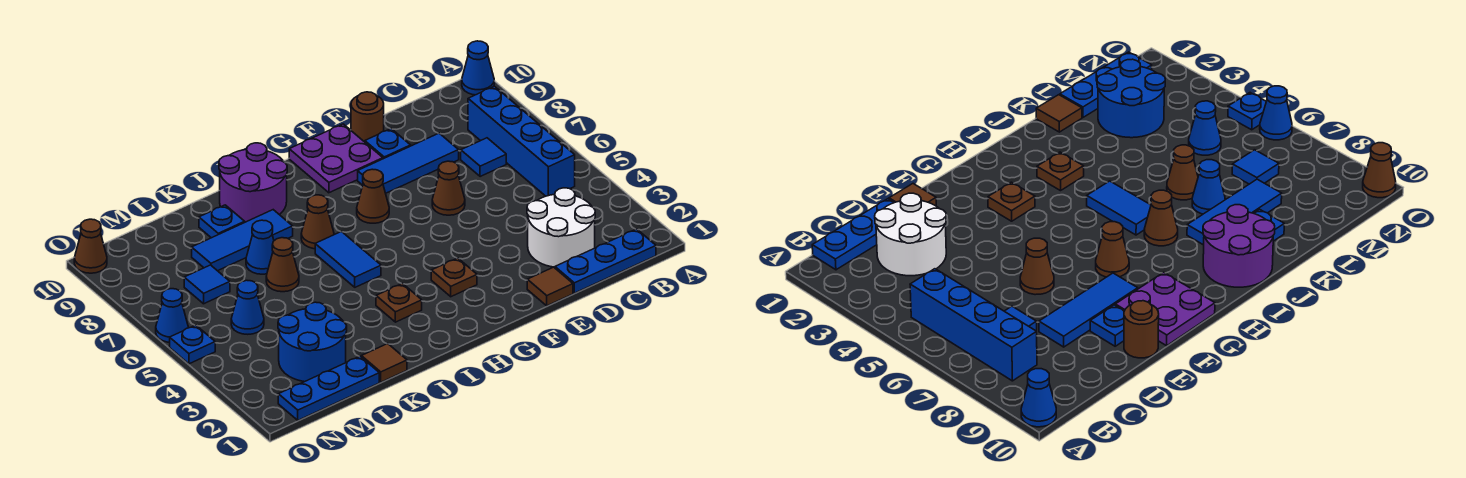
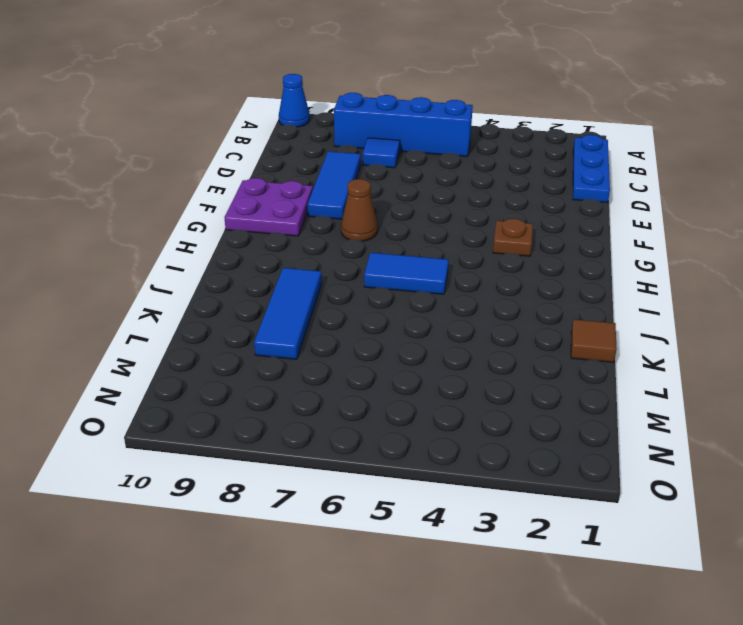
none -> white 2x2 round brick [527,188,595,267]
none -> brown 1x1 tile [527,267,573,306]
none -> brown 1x1 cone [432,161,465,215]

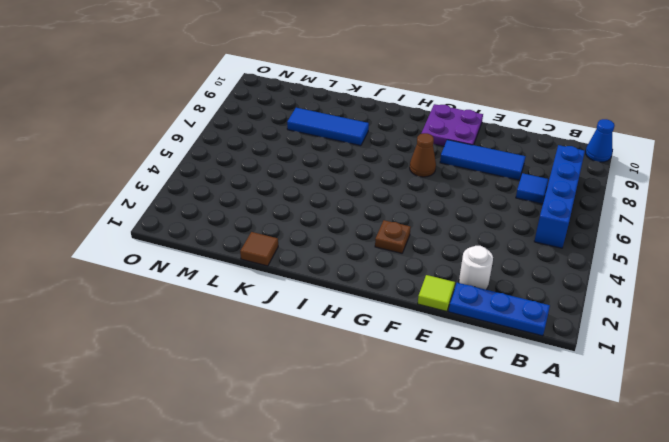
white 1x1 round brick [459,246,493,290] -> white 2x2 round brick [527,188,595,267]
lime 1x1 tile [418,275,455,311] -> brown 1x1 tile [527,267,573,306]
none -> brown 1x1 cone [432,161,465,215]
none -> blue 1x1 plate [365,129,411,159]
none -> brown 1x1 round brick [351,92,384,142]

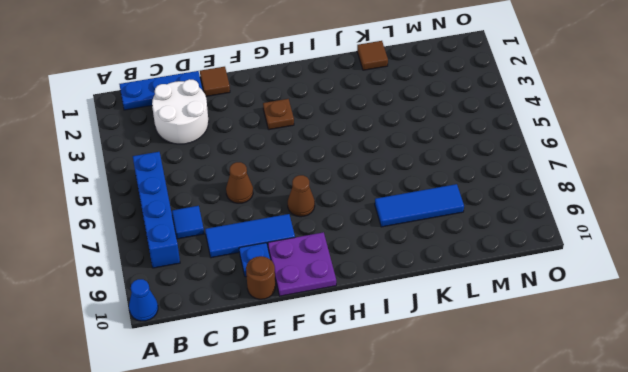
none -> brown 1x1 plate [376,283,422,322]
none -> blue 1x2 tile [315,232,381,287]
none -> brown 1x1 cone [301,195,334,249]

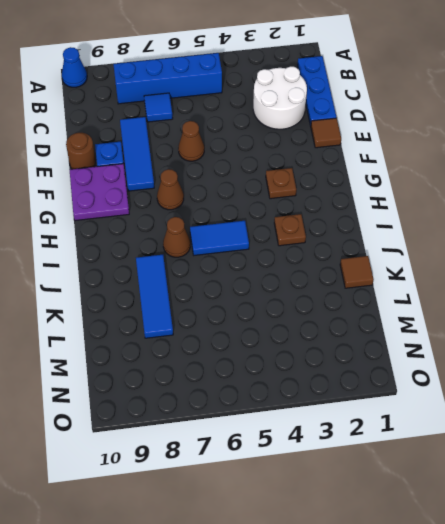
none -> purple 2x2 round brick [219,143,287,222]
none -> brown 1x1 cone [266,238,299,292]
none -> blue 1x1 cone [246,220,274,274]

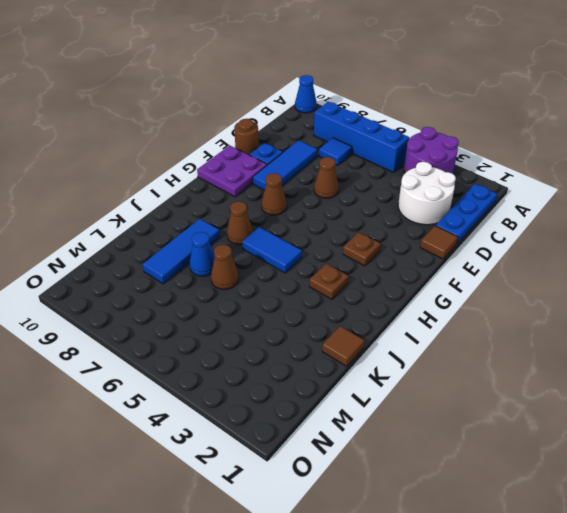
purple 2x2 round brick [404,127,459,174] -> purple 2x2 round brick moved to [219,143,287,222]
none -> blue 1x1 plate [199,205,245,238]
none -> blue 1x3 plate [278,356,379,420]
none -> blue 2x2 round brick [278,302,347,382]

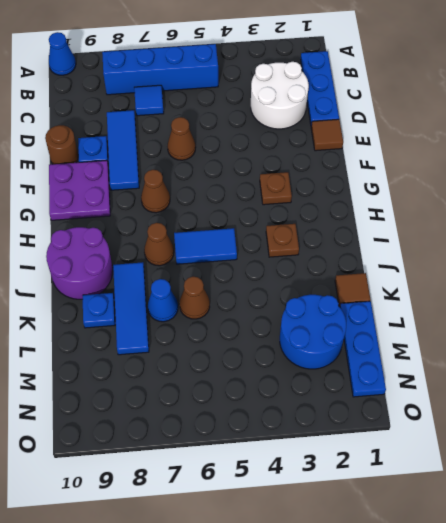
none -> blue 1x1 cone [231,280,264,334]
none -> blue 1x1 tile [184,265,230,304]
none -> blue 1x1 plate [170,325,215,364]

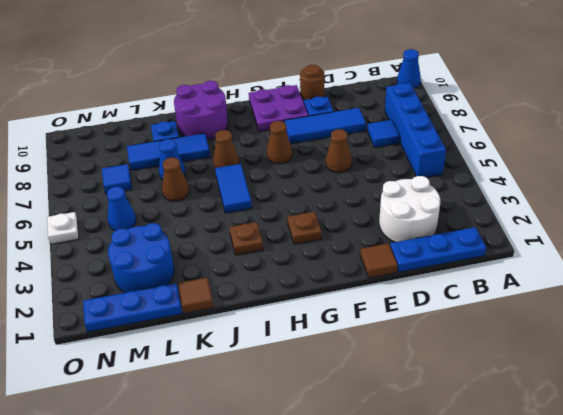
white 1x1 plate [47,212,79,244] -> blue 1x1 plate [170,325,215,364]
none -> blue 1x1 cone [156,289,188,342]
none -> brown 1x1 cone [74,219,107,273]

